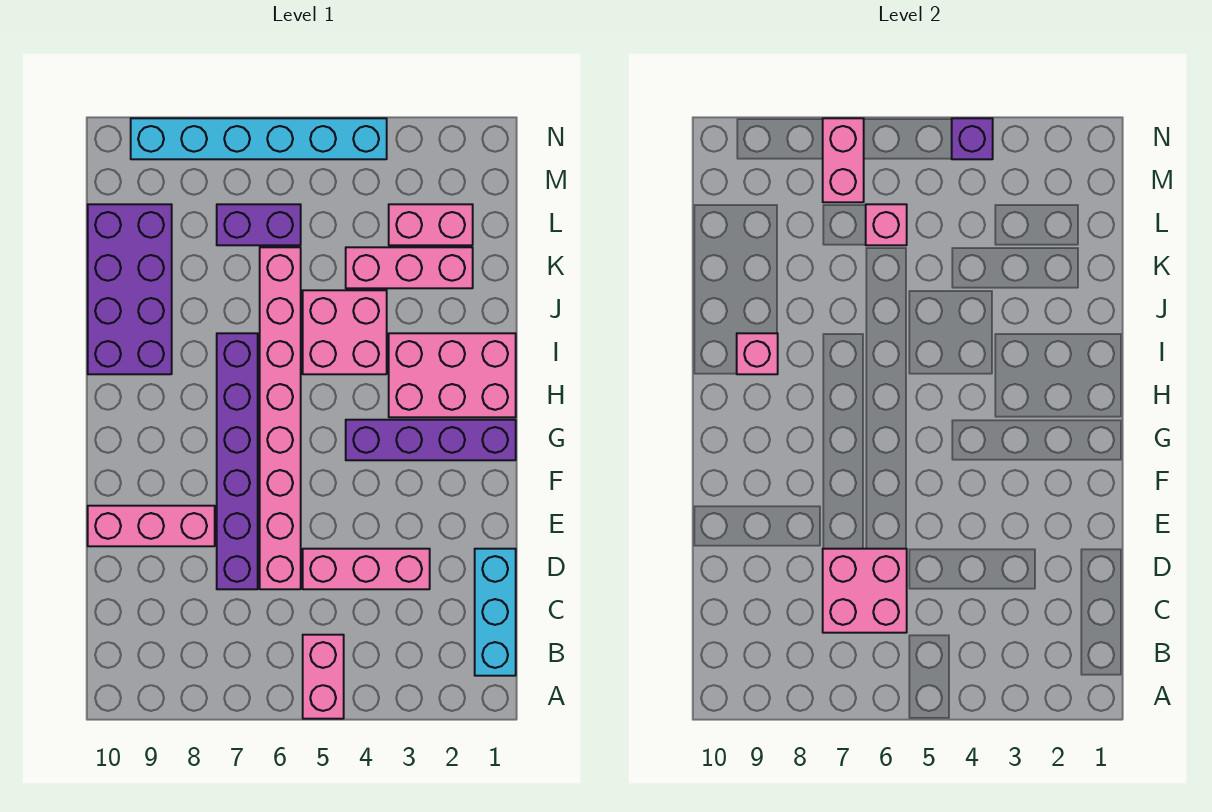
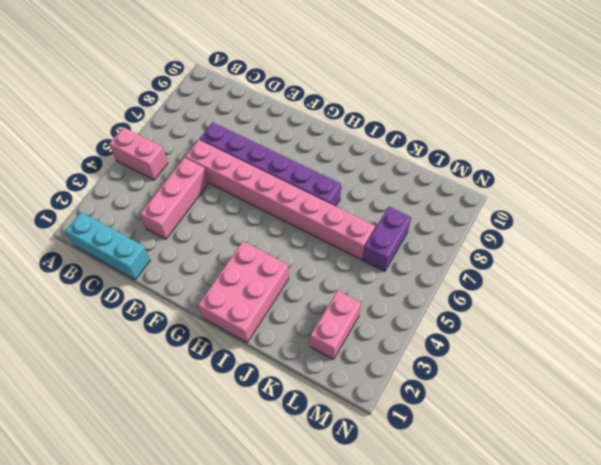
none -> pink 1x3 brick [88,506,215,546]
none -> purple 1x4 brick [346,420,516,460]
none -> pink 2x2 brick [303,290,387,374]

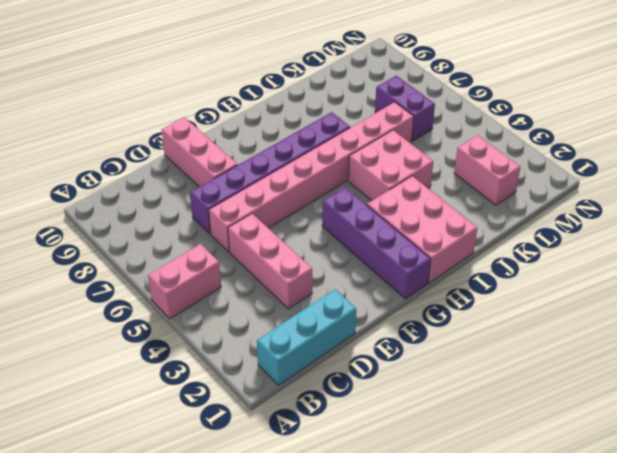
none -> purple 2x4 brick [88,204,172,374]
none -> pink 1x3 brick [346,247,473,288]
none -> cyan 1x6 brick [131,118,387,159]

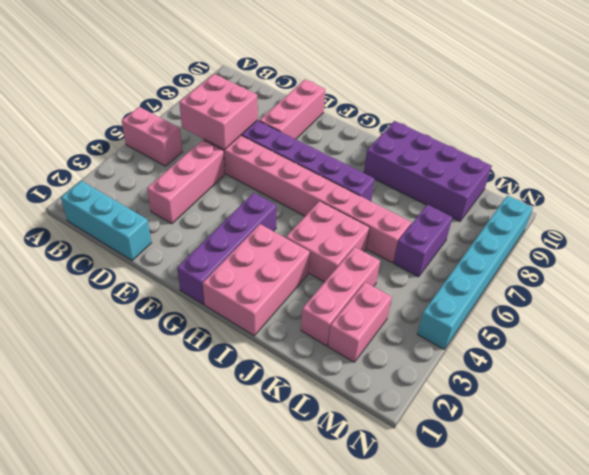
none -> pink 1x1 brick [737,333,778,374]
none -> pink 1x1 brick [866,204,907,245]
none -> pink 1x2 brick [823,118,864,202]

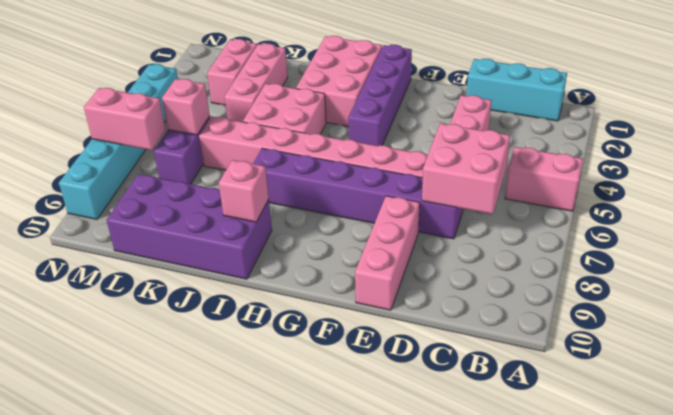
none -> purple 1x1 brick [952,118,993,159]

